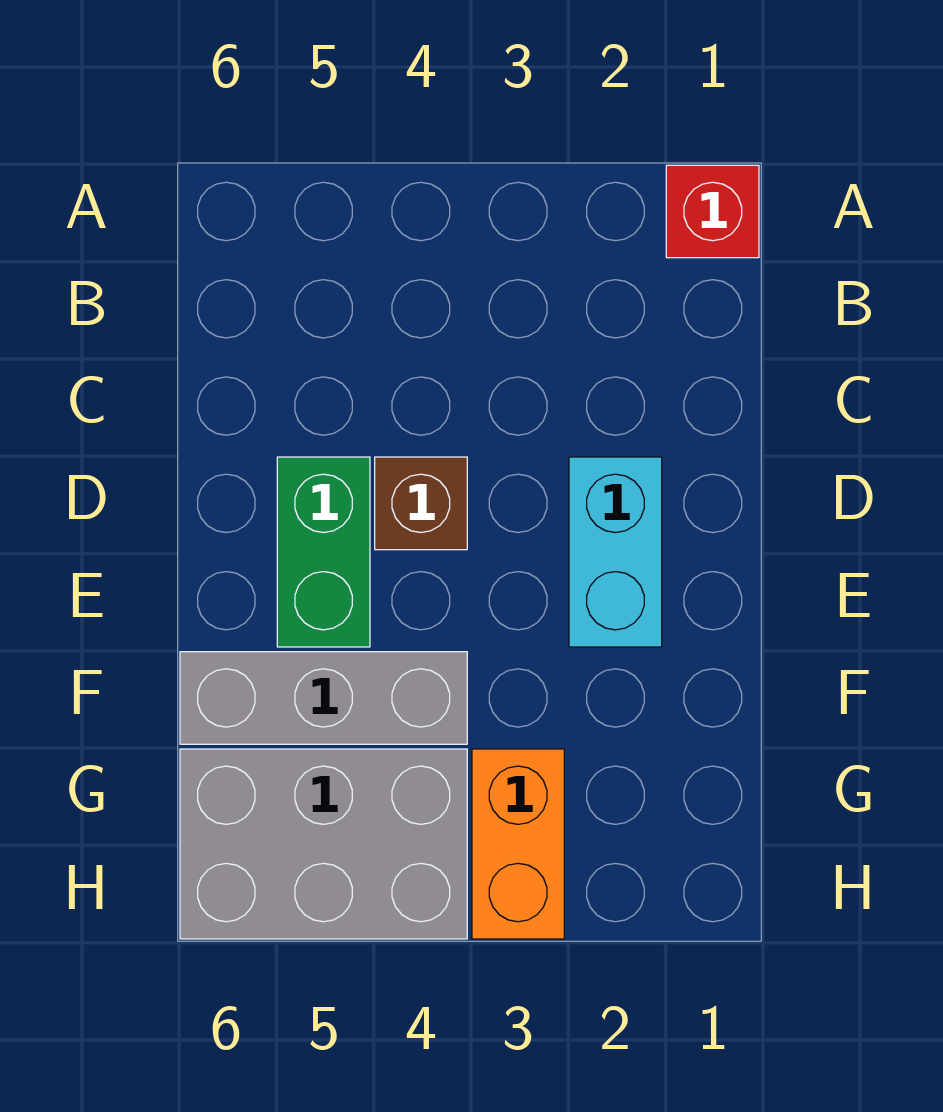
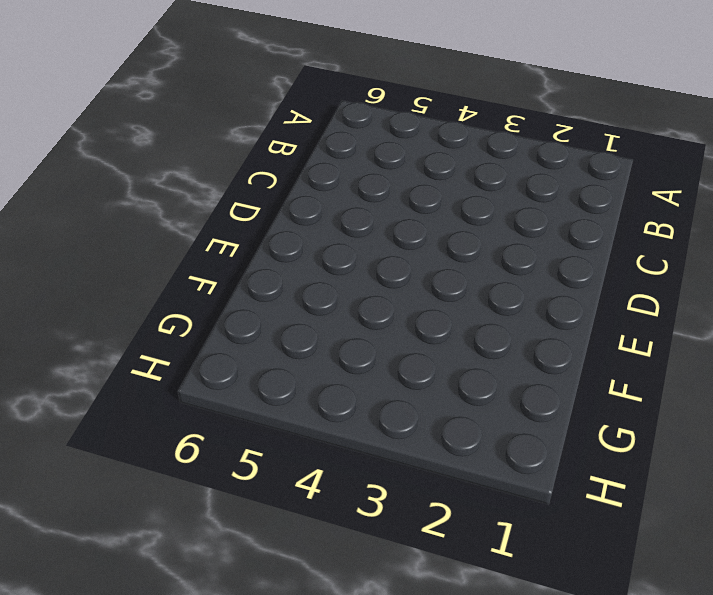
none -> red 1x1 brick [666,165,759,258]
none -> cyan 1x2 brick [569,457,662,647]

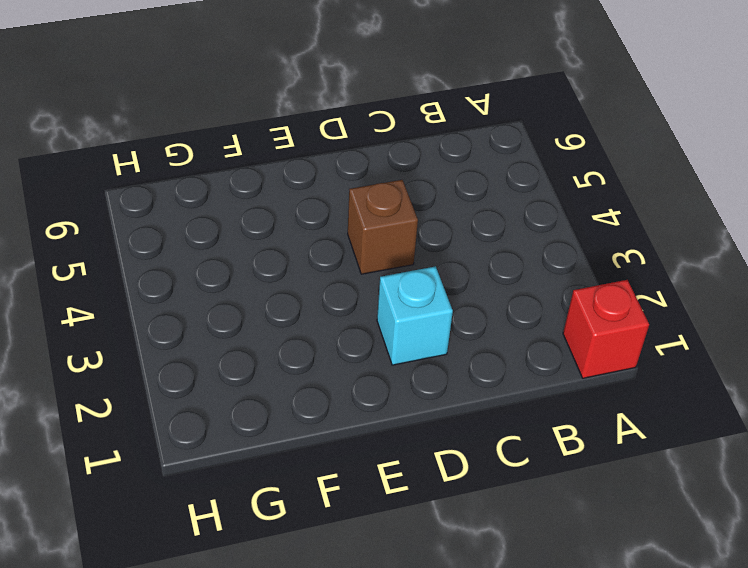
cyan 1x1 brick [377,266,453,365] -> cyan 1x2 brick [569,457,662,647]
none -> green 1x2 brick [277,457,370,647]
none -> grey 1x3 brick [180,652,467,744]

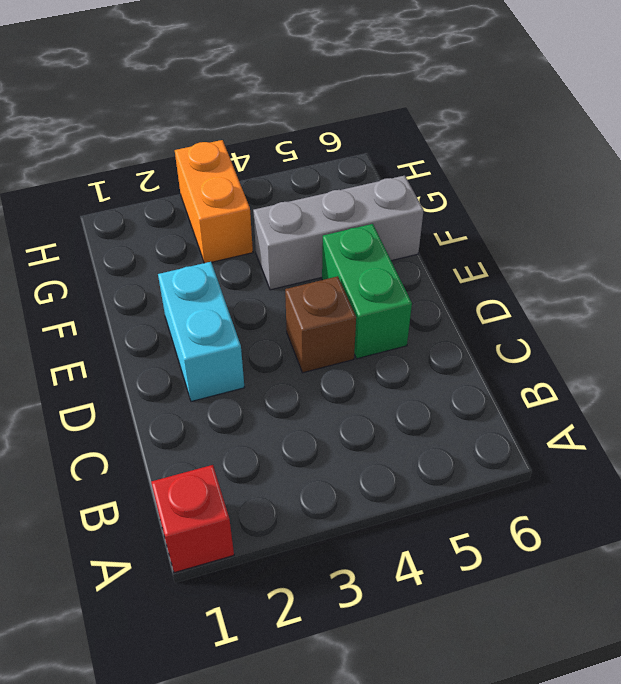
none -> grey 2x3 brick [180,749,467,939]

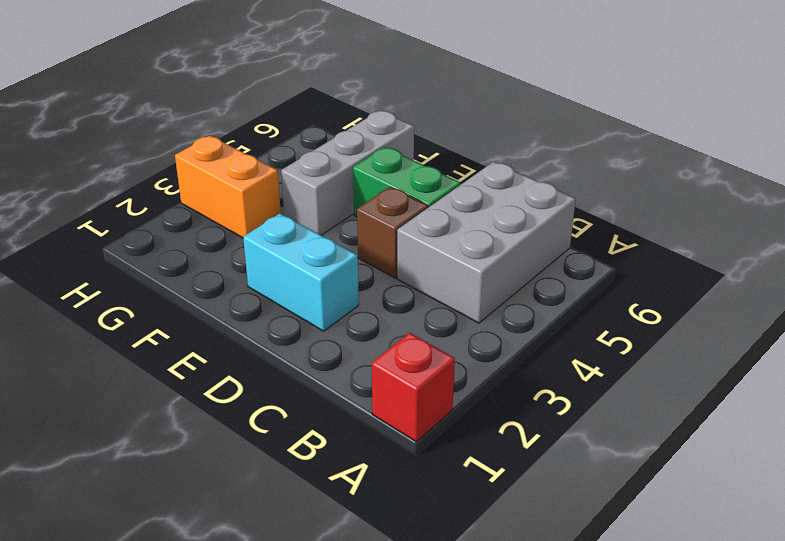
grey 2x3 brick [397,162,576,323] -> grey 2x3 brick moved to [180,749,467,939]

